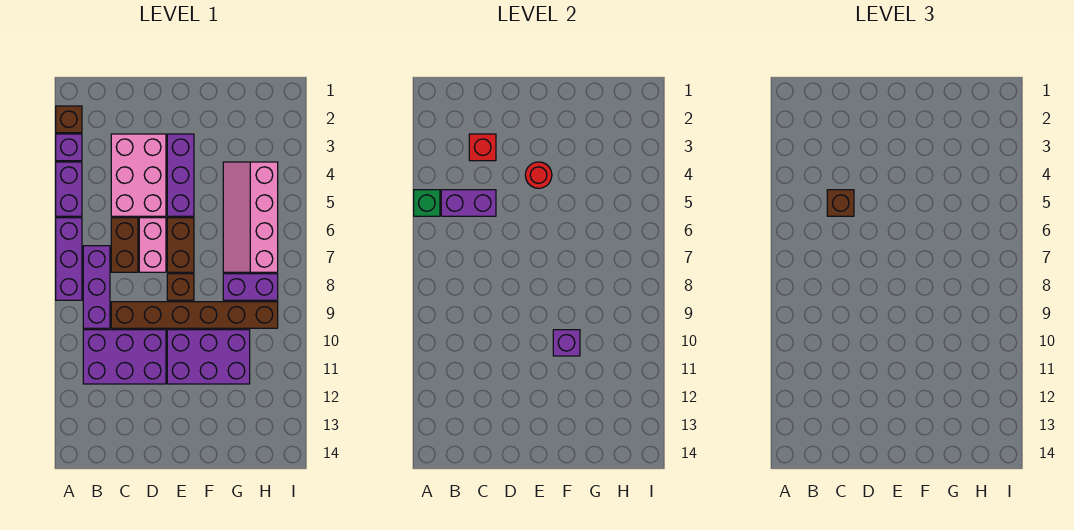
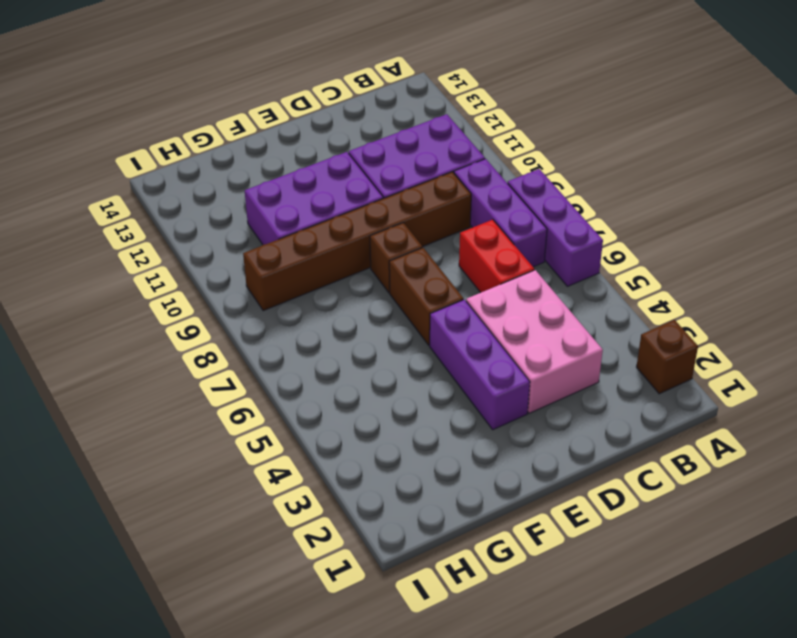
red 1x2 brick [459,220,534,293] -> brown 1x2 brick [111,218,138,272]
none -> purple 1x1 brick [56,134,82,161]
none -> purple 1x2 brick [56,162,82,216]
none -> pink 1x2 brick [139,218,166,272]

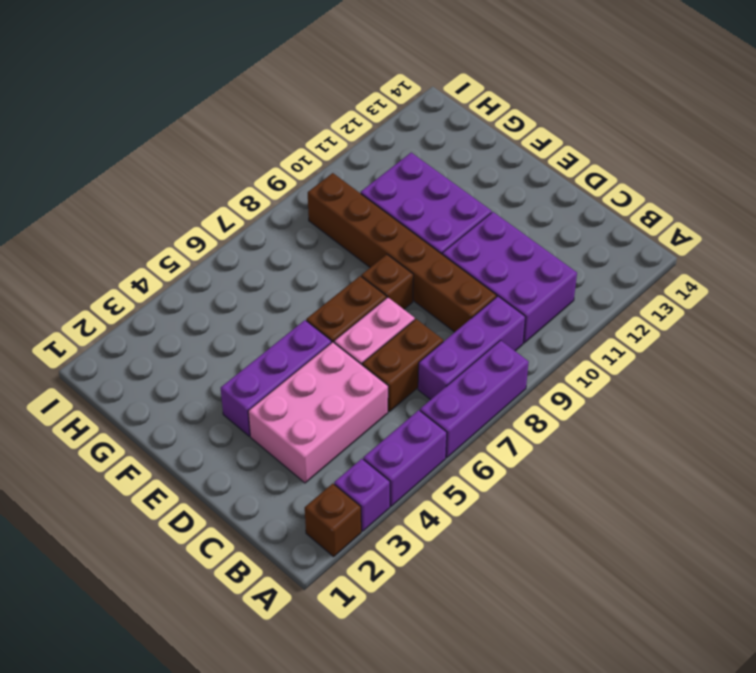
none -> pink 2x4 slope [223,162,278,272]
none -> purple 1x2 brick [223,274,278,300]
none -> green 1x1 brick [414,190,440,216]

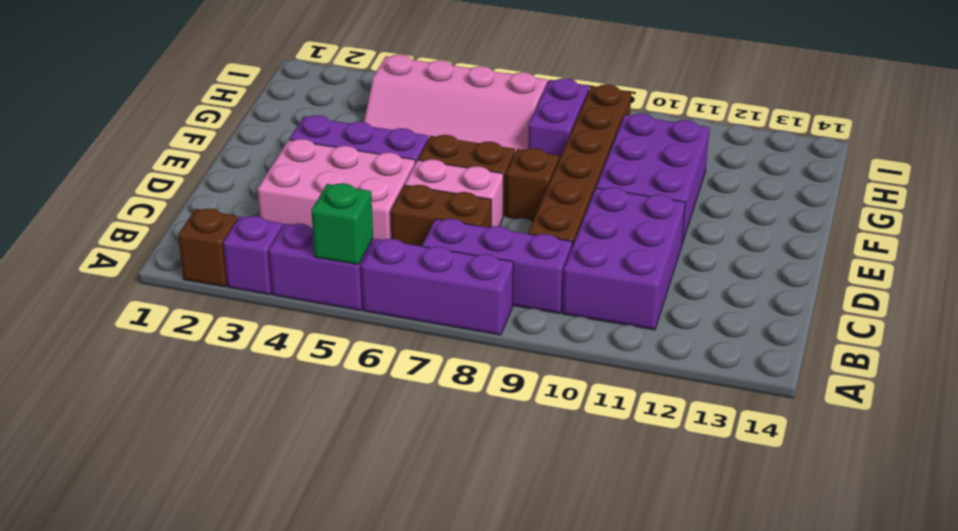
none -> purple 1x2 brick [441,190,496,216]
none -> red 1x1 brick [469,134,496,161]
none -> red 1x1 round brick [525,162,552,188]

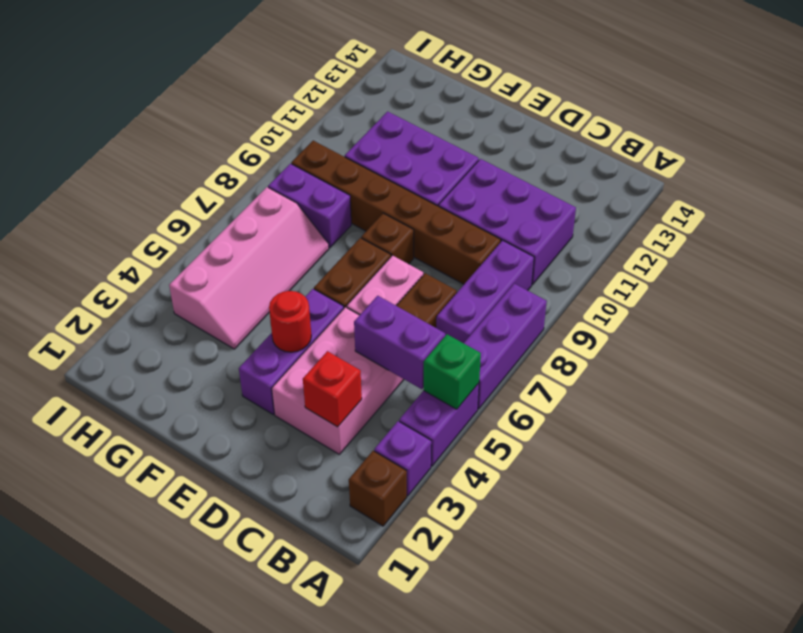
none -> purple 1x1 brick [553,330,580,356]
none -> brown 1x1 brick [827,190,854,216]

